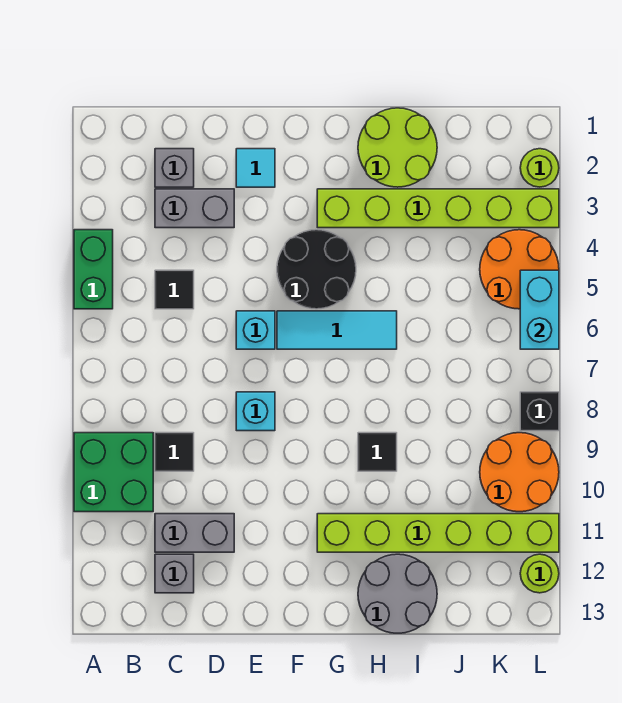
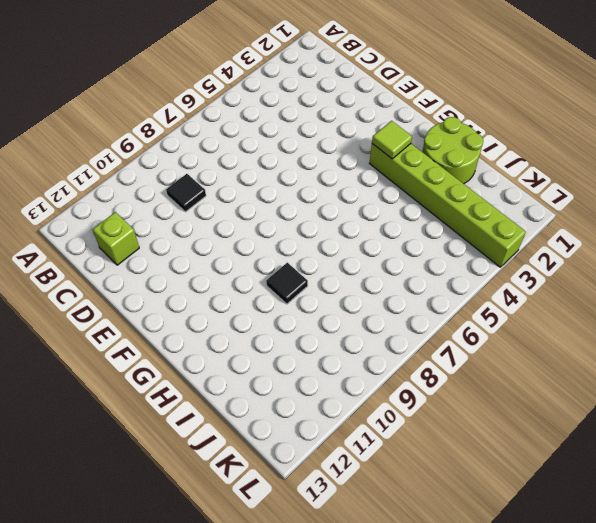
lime 1x1 brick [93,212,139,265] -> grey 1x1 brick [155,554,194,593]
lime 1x1 tile [372,121,412,159] -> none
none -> green 1x2 brick [74,230,113,309]
none -> green 2x2 brick [74,433,153,512]
none -> grey 1x1 brick [155,149,194,187]

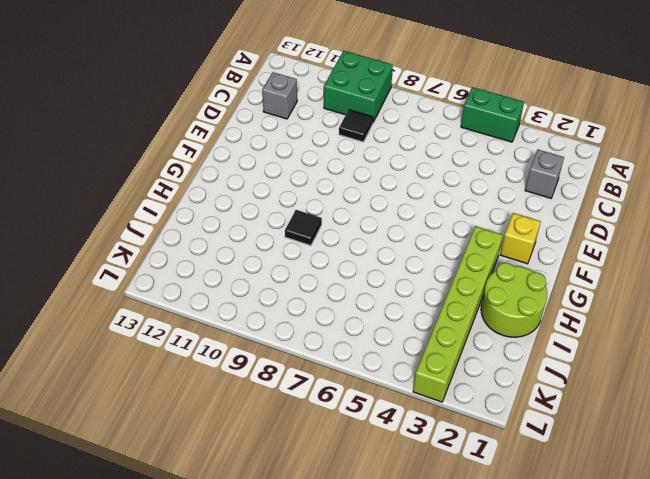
yellow 1x1 brick [500,213,541,264] -> none
none -> grey 1x2 brick [155,189,234,228]
none -> black 1x1 tile [155,270,194,309]
none -> grey 1x2 brick [155,514,234,552]

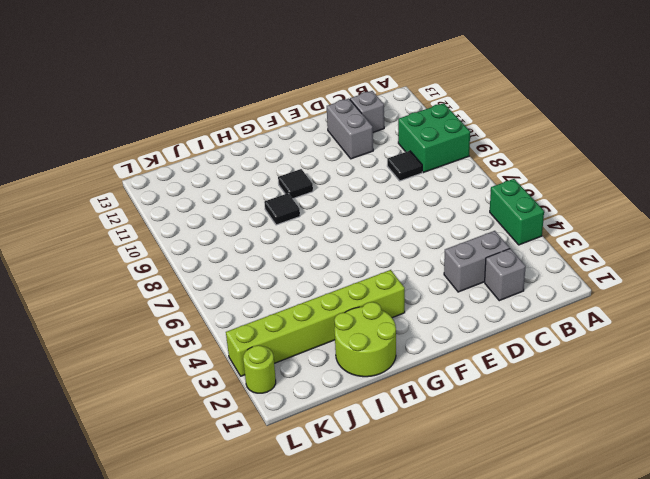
grey 1x2 brick [327,99,373,159] -> grey 1x2 brick turned to [155,514,234,552]
black 1x1 tile [278,169,313,199] -> black 1x1 tile moved to [155,270,194,309]
none -> cyan 1x1 tile [236,149,275,187]
none -> cyan 1x1 brick [236,311,275,349]
none -> cyan 1x1 brick [236,392,275,431]

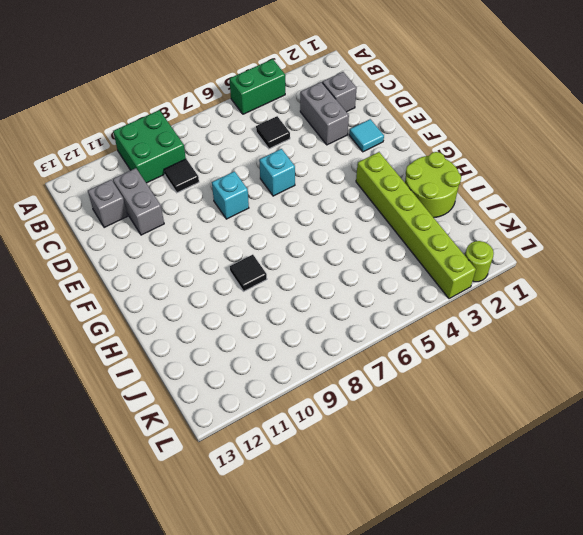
none -> black 2x2 round brick [277,230,356,309]
none -> cyan 1x3 tile [277,311,397,349]
none -> lime 1x6 brick [317,514,559,552]

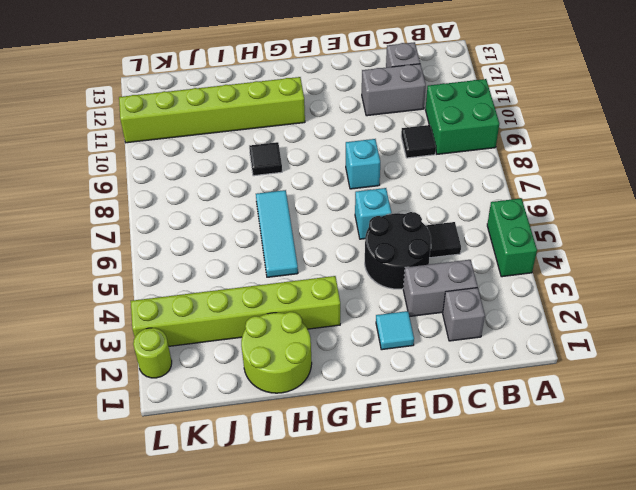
black 2x2 round brick [365,212,431,289] -> black 2x2 round brick moved to [277,230,356,309]
cyan 1x3 tile [256,190,298,277] -> cyan 1x3 tile turned to [277,311,397,349]
none -> grey 2x2 round brick [358,554,437,633]
none -> orange 2x2 round brick [480,230,559,309]
none -> orange 2x2 round brick [480,433,559,512]

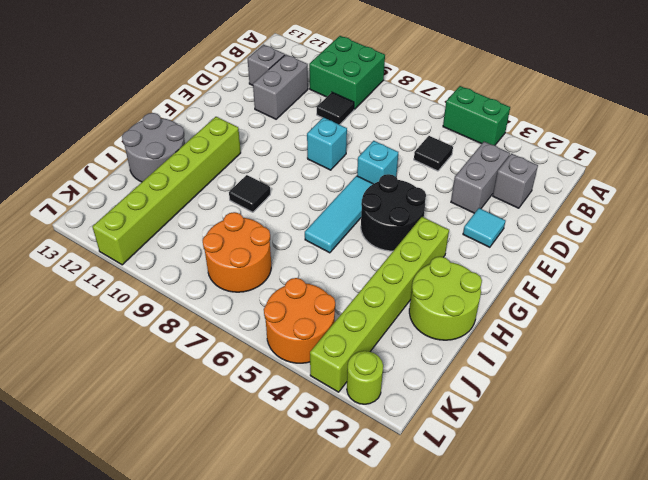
orange 2x2 round brick [203,212,271,292] -> orange 2x2 round brick moved to [480,433,559,512]
none -> black 1x1 brick [520,392,559,431]
none -> lime 1x1 round brick [520,554,559,593]
none -> cyan 1x2 brick [520,270,559,349]

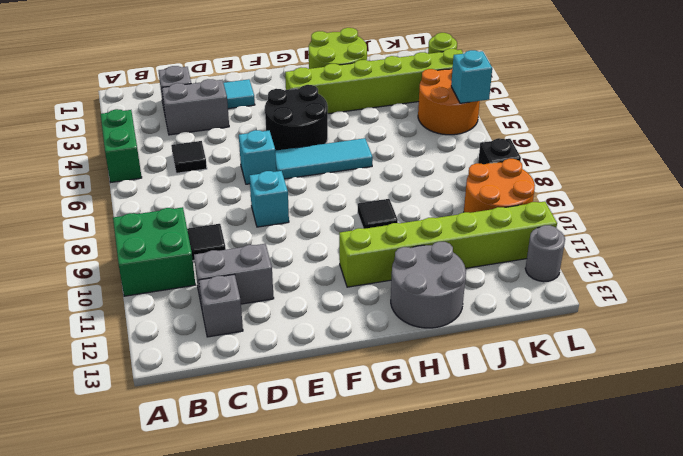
cyan 1x1 brick [451,50,492,103] -> cyan 1x2 brick [520,270,559,349]
grey 1x1 round brick [525,225,565,282] -> lime 1x1 round brick [520,554,559,593]

